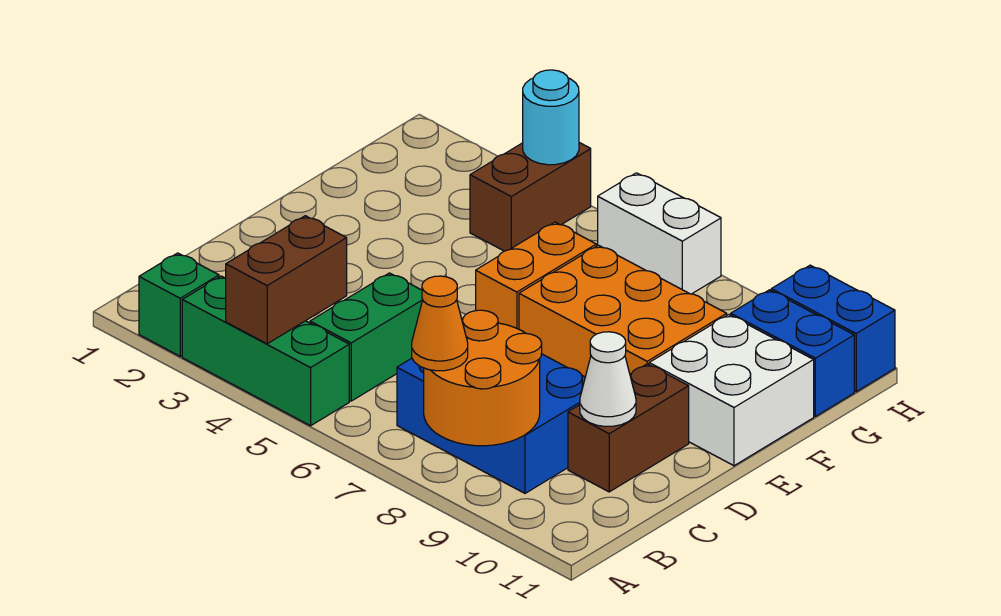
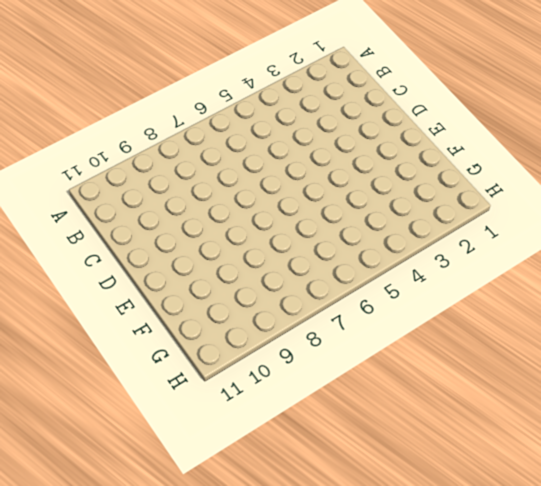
none -> green 1x1 brick [139,253,219,356]
none -> green 1x3 brick [182,276,349,426]
none -> green 1x2 brick [310,273,423,401]

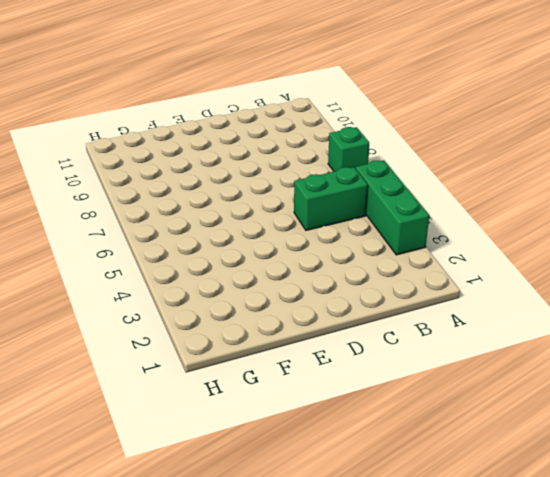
green 1x1 brick [328,127,369,172] -> green 1x1 brick moved to [139,253,219,356]
none -> blue 2x3 brick [397,354,585,493]
none -> brown 1x2 brick [568,364,689,492]
none -> orange 1x2 brick [476,222,596,329]

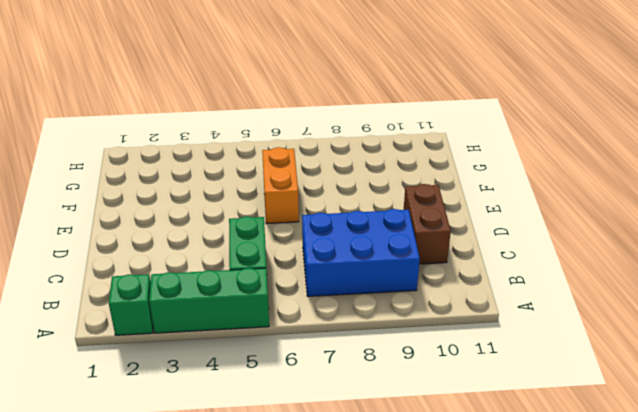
none -> orange 2x3 brick [519,245,727,377]
none -> white 2x2 brick [649,315,814,466]
none -> brown 1x2 brick [470,143,591,251]

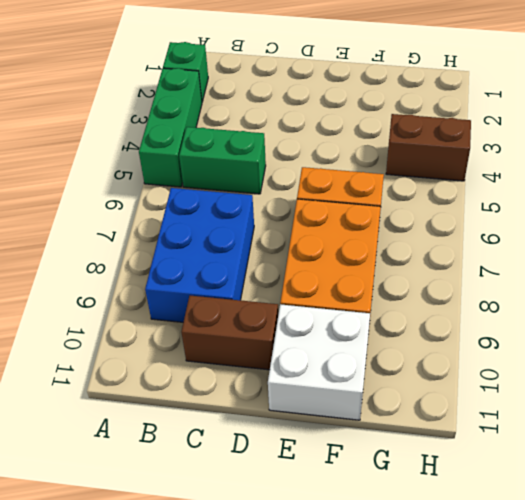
none -> blue 1x2 brick [731,290,854,416]
none -> white 1x2 brick [598,173,721,294]
none -> blue 1x2 brick [771,265,895,392]

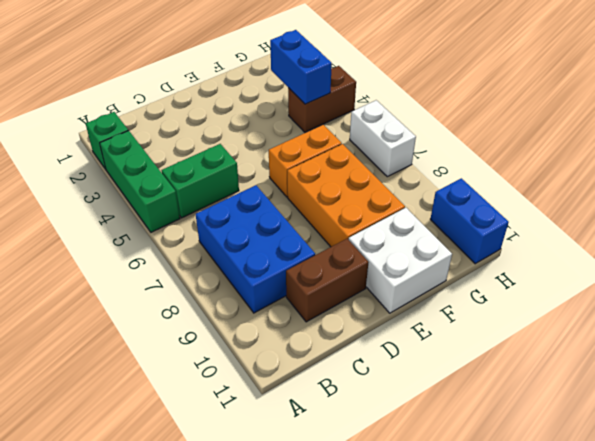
blue 1x2 brick [270,30,332,104] -> blue 1x2 brick moved to [731,290,854,416]
none -> brown 1x2 brick [225,216,347,344]
none -> orange 2x2 round brick [424,310,542,446]
none -> white 1x1 cone [580,332,636,426]

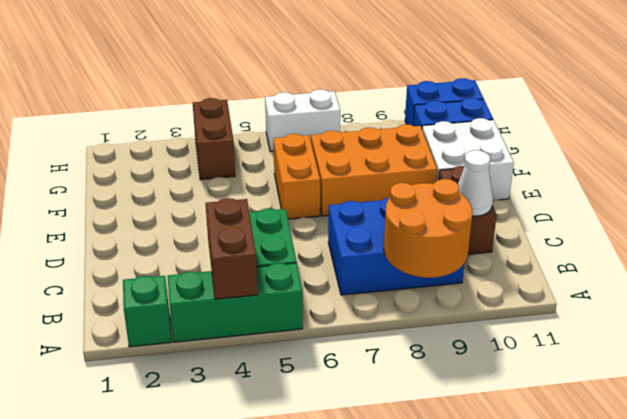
none -> cyan 1x1 round brick [523,70,579,165]
none -> orange 1x1 cone [412,276,468,371]

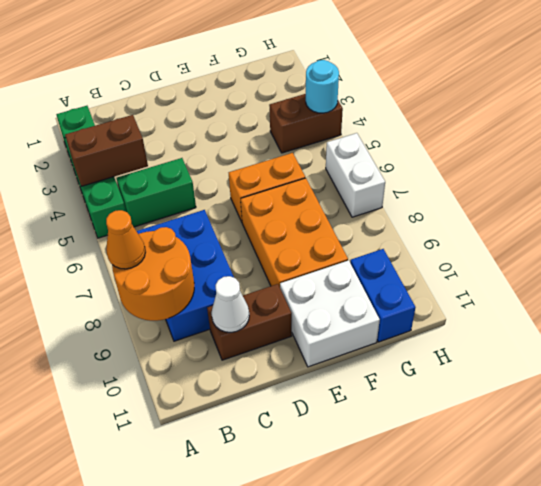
none -> blue 1x2 brick [771,265,895,392]

